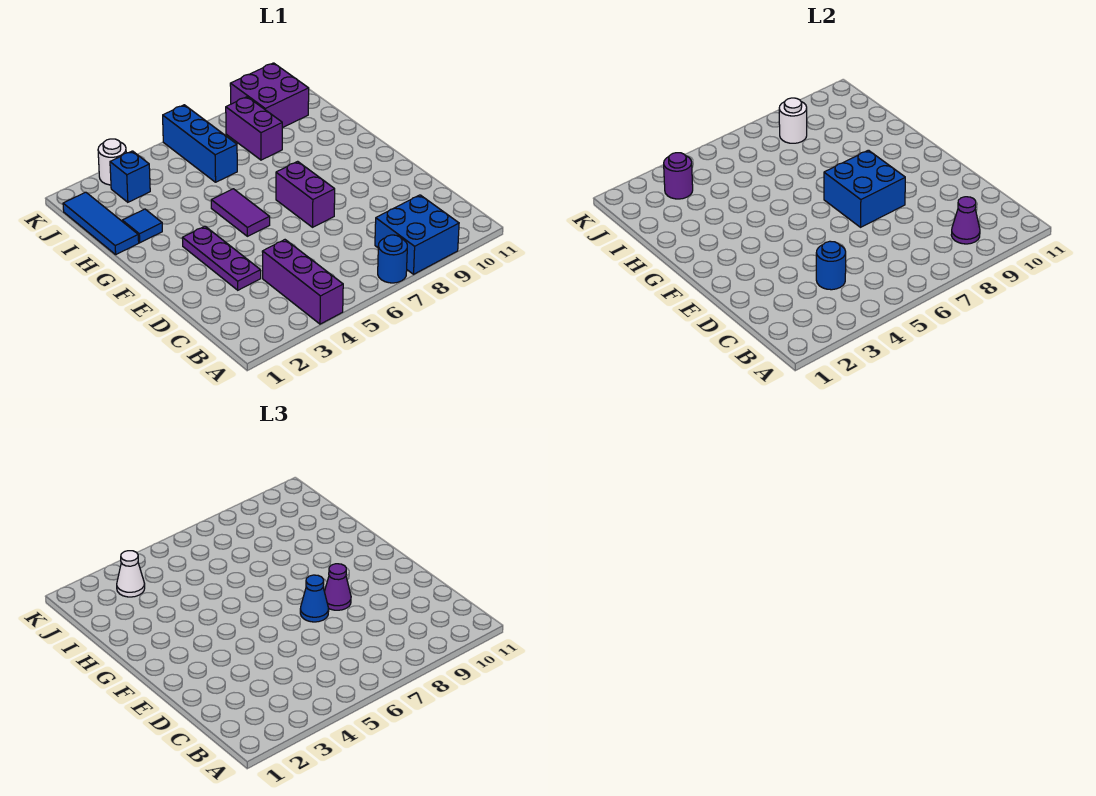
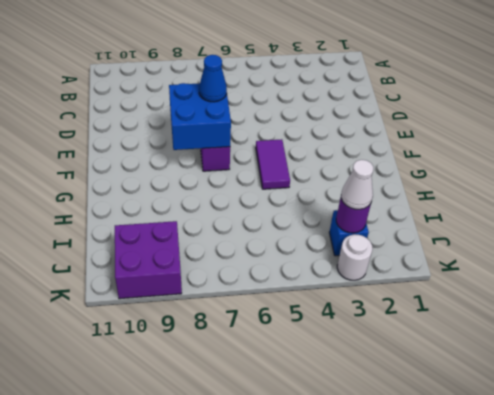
none -> purple 1x3 brick [262,240,343,324]
none -> blue 1x1 round brick [378,235,407,283]
none -> blue 2x2 brick [375,195,459,274]

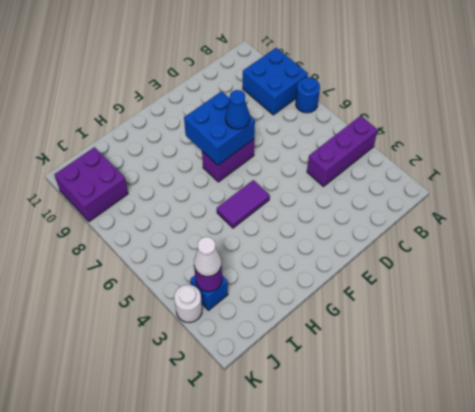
none -> purple 1x3 plate [182,226,261,290]
none -> blue 1x3 tile [63,192,139,254]
none -> blue 1x1 tile [122,209,162,243]

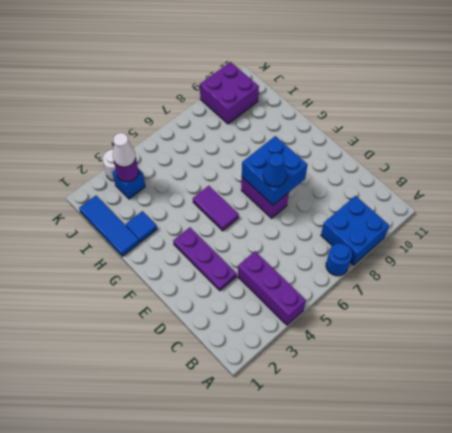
none -> blue 1x3 brick [163,105,237,182]
none -> purple 1x2 brick [226,97,282,160]
none -> purple 1x1 cone [951,197,980,244]

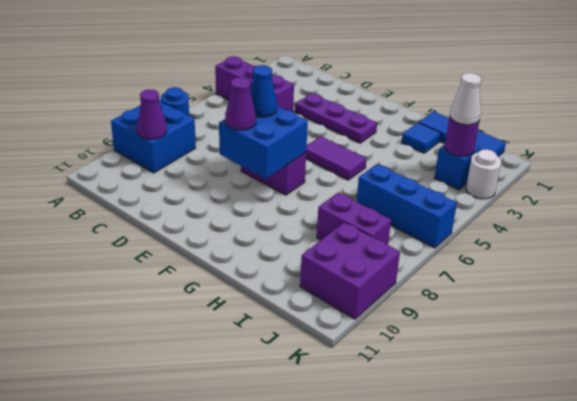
none -> blue 1x1 round brick [816,241,846,290]
none -> white 1x1 round brick [779,98,807,143]

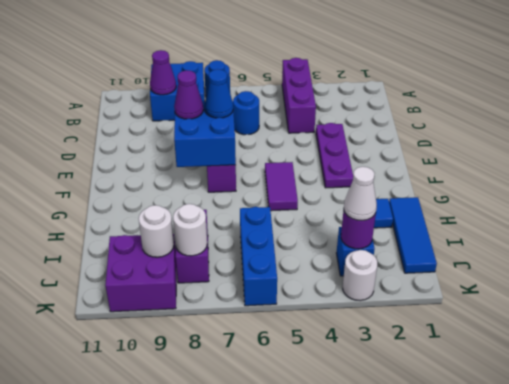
blue 1x1 round brick [233,91,259,135] -> blue 1x1 round brick moved to [816,241,846,290]
white 1x1 round brick [139,205,174,257] -> none

